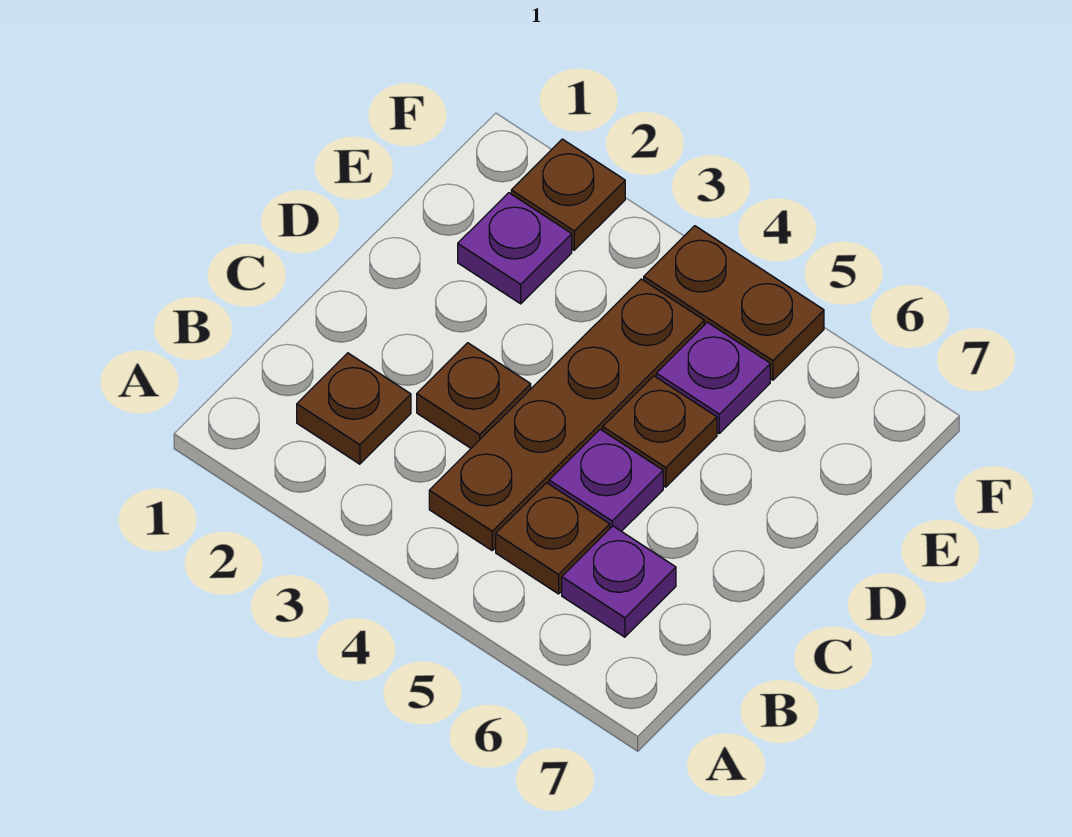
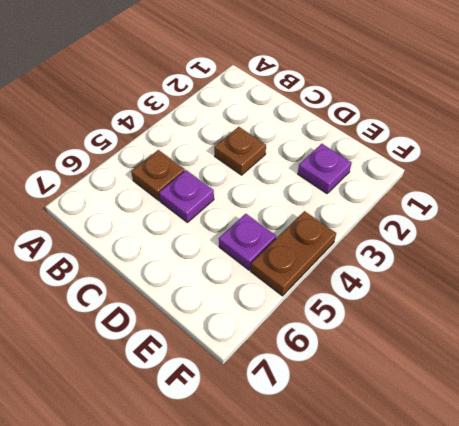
none -> brown 1x1 plate [297,353,411,464]
none -> brown 1x4 plate [429,279,704,550]

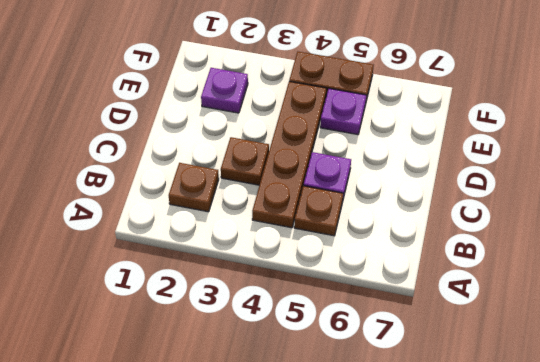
none -> purple 1x1 plate [562,526,676,637]
none -> brown 1x1 plate [603,376,717,487]

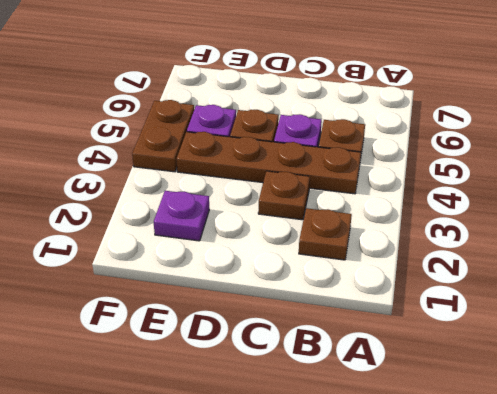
none -> purple 1x1 plate [562,526,676,637]
none -> brown 1x1 plate [511,139,625,250]

